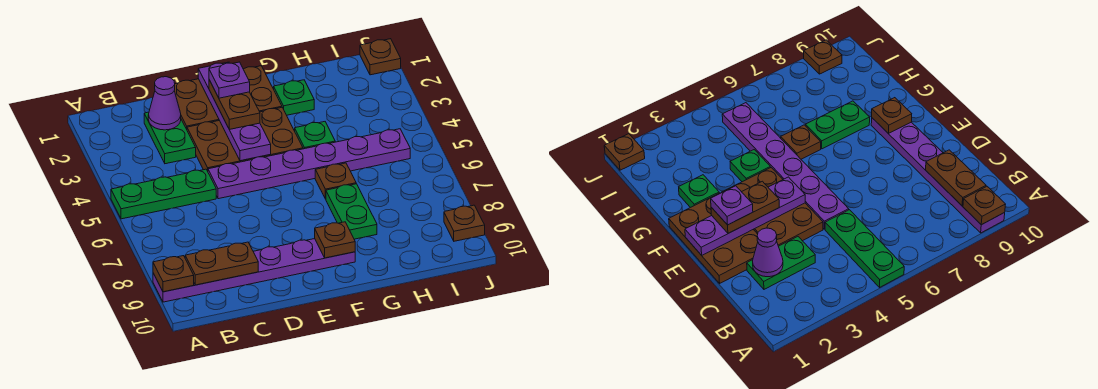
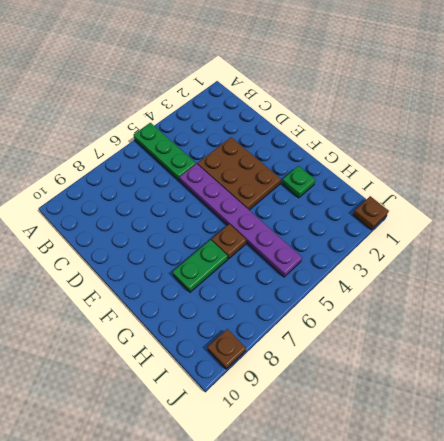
none -> purple 1x6 plate [153,239,355,302]
none -> green 1x2 plate [144,112,196,164]
none -> brown 2x3 plate [174,66,282,129]

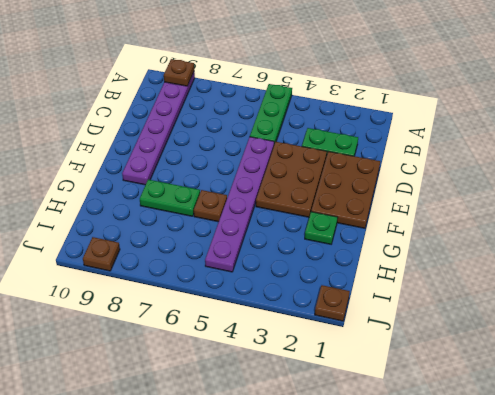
none -> green 1x1 plate [295,122,335,149]
none -> brown 1x2 plate [185,242,258,285]
none -> purple 1x1 cone [148,77,181,130]

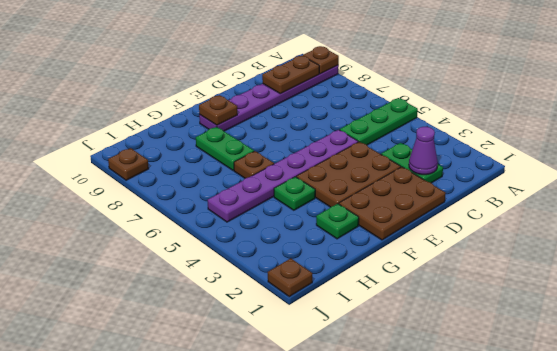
none -> purple 1x4 plate [198,62,271,161]
none -> brown 1x2 plate [209,80,260,130]
none -> purple 1x1 plate [209,62,250,98]

